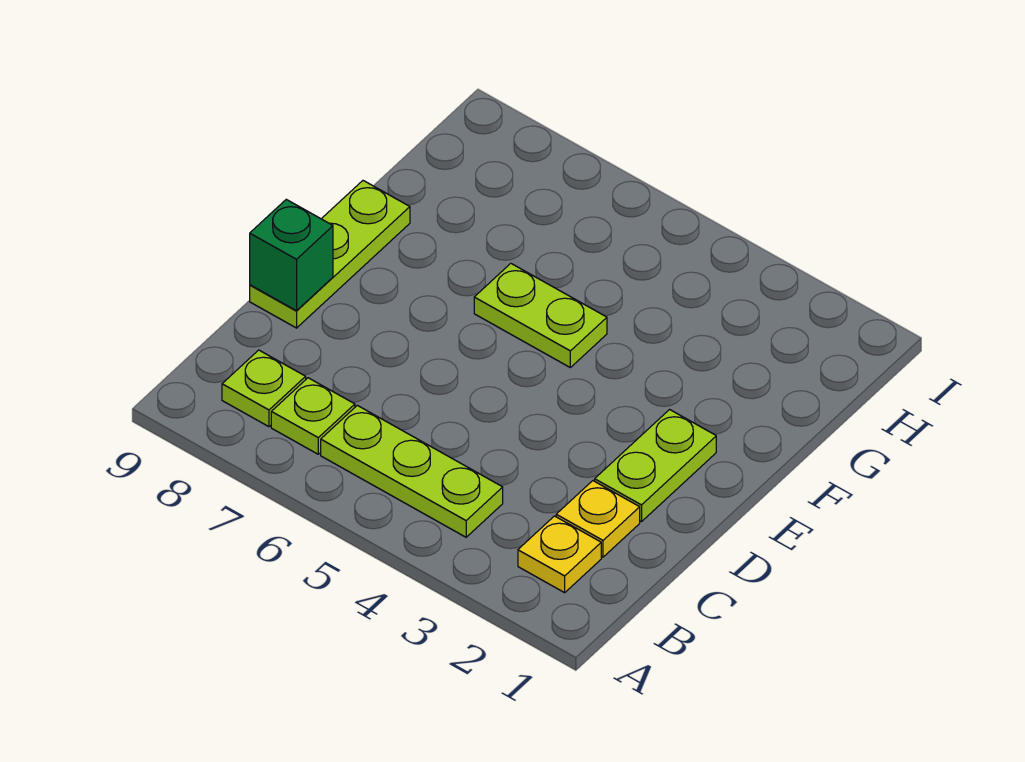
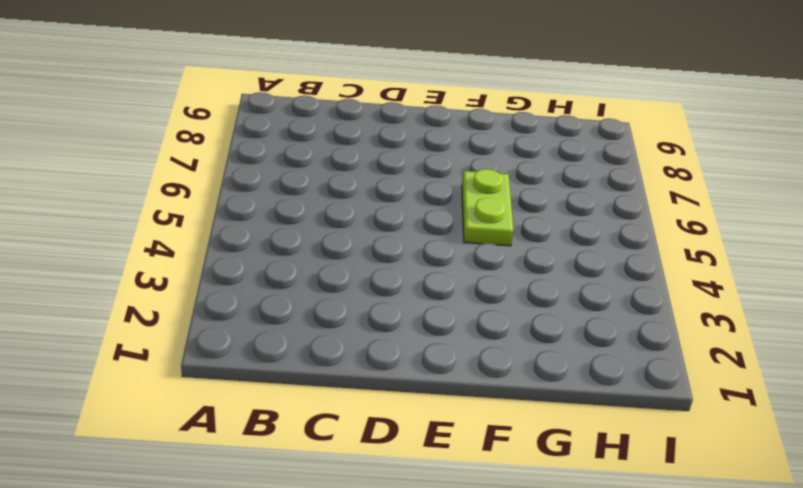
none -> yellow 1x1 plate [518,516,601,593]
none -> lime 1x3 plate [321,405,503,537]

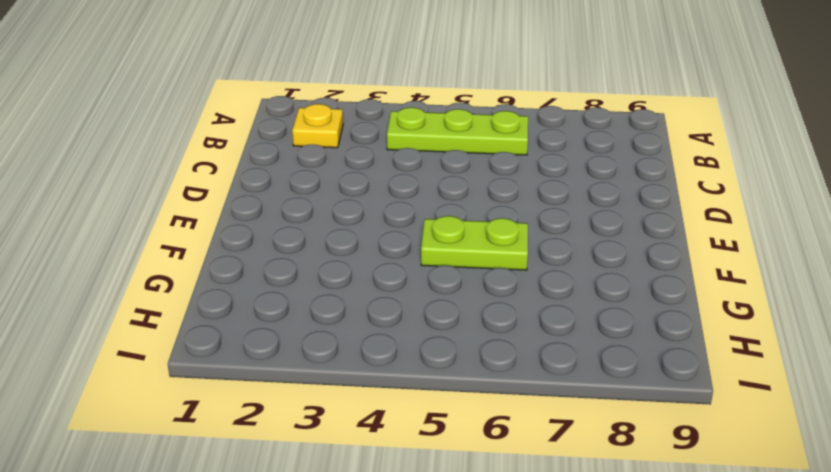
none -> lime 1x1 plate [271,378,355,454]
none -> lime 1x1 plate [222,350,306,427]

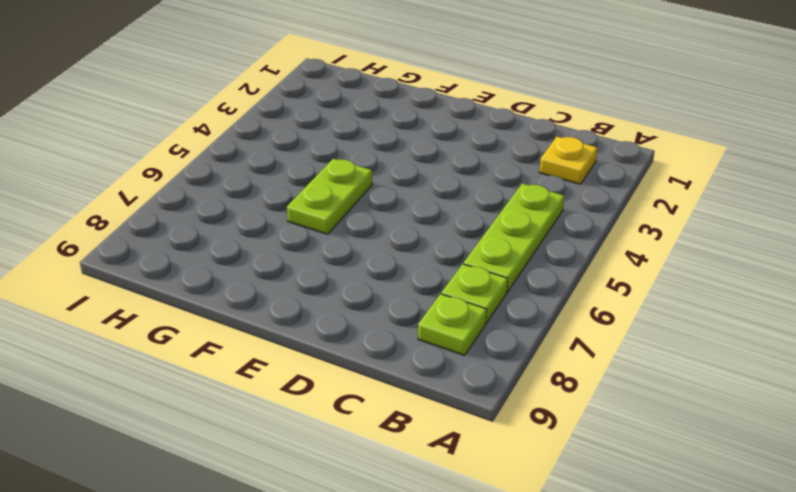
none -> yellow 1x1 plate [556,481,640,557]
none -> lime 1x2 plate [595,410,716,522]

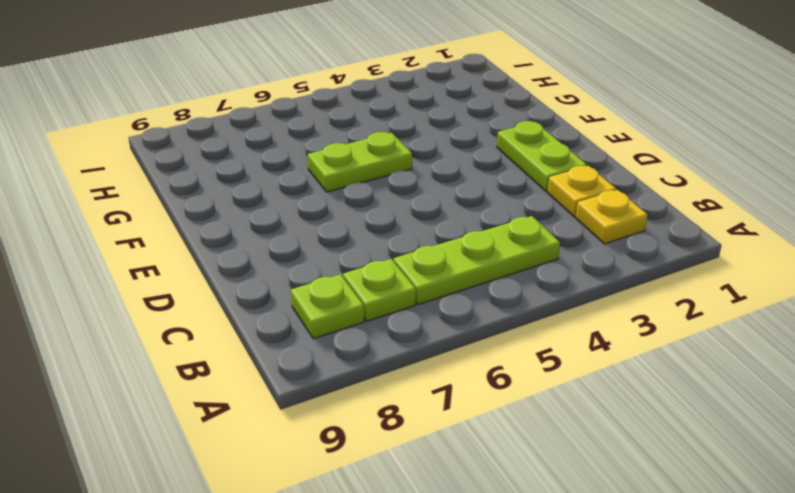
none -> lime 1x3 plate [250,181,410,328]
none -> green 1x1 brick [250,199,333,311]

